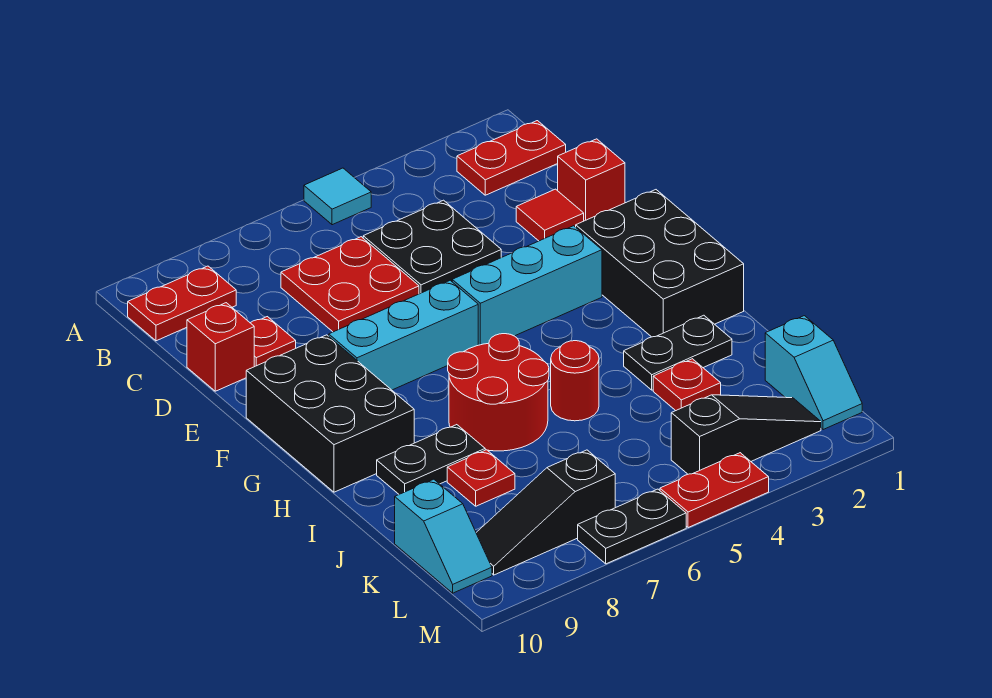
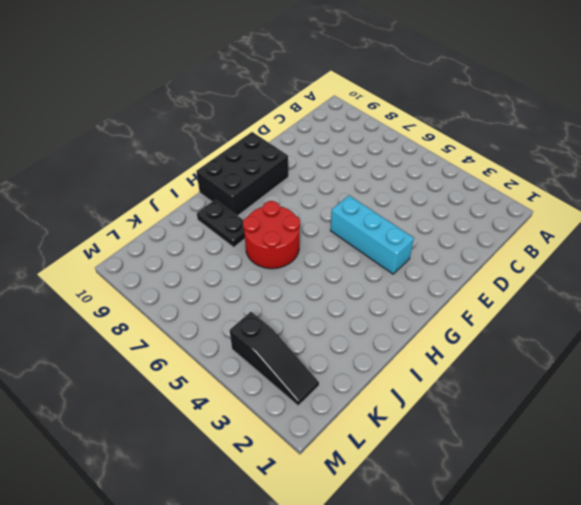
none -> cyan 1x1 tile [304,168,371,225]
none -> red 1x2 plate [457,121,566,195]
none -> red 1x2 plate [128,266,236,341]

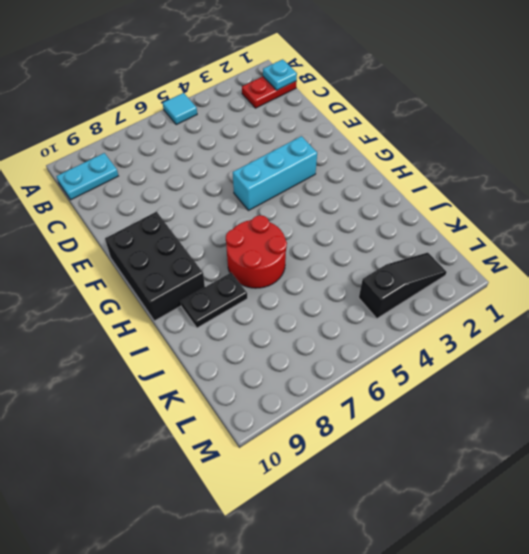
cyan 1x1 plate [263,59,297,90] -> none
cyan 1x2 plate [56,153,118,200] -> red 1x2 plate [128,266,236,341]
none -> black 2x2 plate [363,200,501,294]
none -> red 2x2 plate [281,237,419,332]
none -> red 1x1 brick [558,139,625,221]

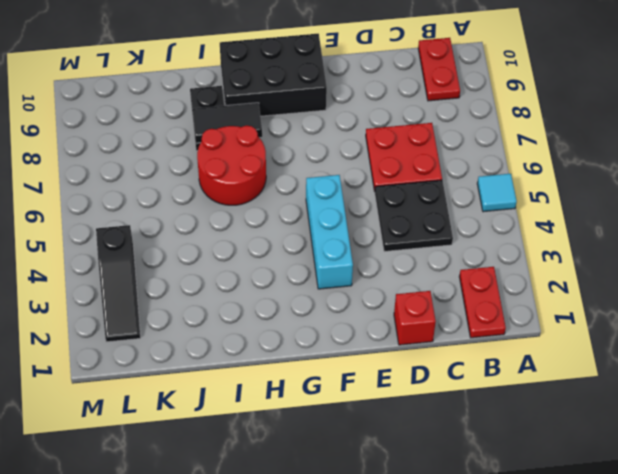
black 1x2 tile [192,103,262,143] -> none
none -> red 1x1 tile [516,189,584,241]
none -> red 1x1 plate [251,317,296,367]
none -> red 1x1 brick [187,303,254,391]

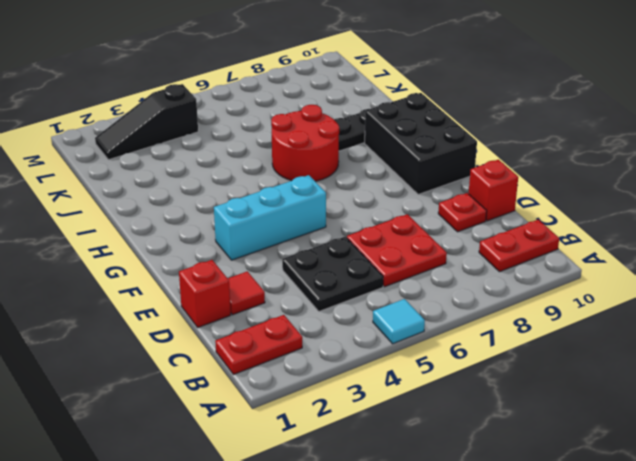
none -> black 2x3 brick [576,190,744,337]
none -> cyan 1x3 brick [329,280,478,390]
none -> black 1x2 plate [624,315,732,390]

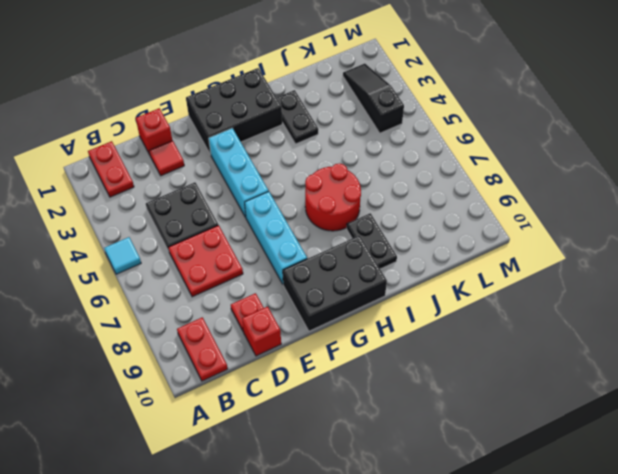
none -> red 1x1 round brick [551,341,599,421]
none -> red 1x1 plate [653,359,721,411]
none -> red 1x1 plate [447,450,515,506]

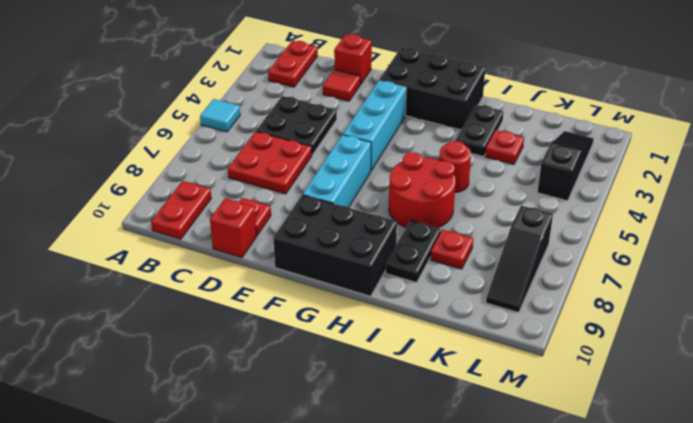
none -> cyan 1x2 slope [765,316,862,430]
none -> cyan 1x2 slope [395,479,492,593]
none -> red 1x2 plate [660,453,769,528]

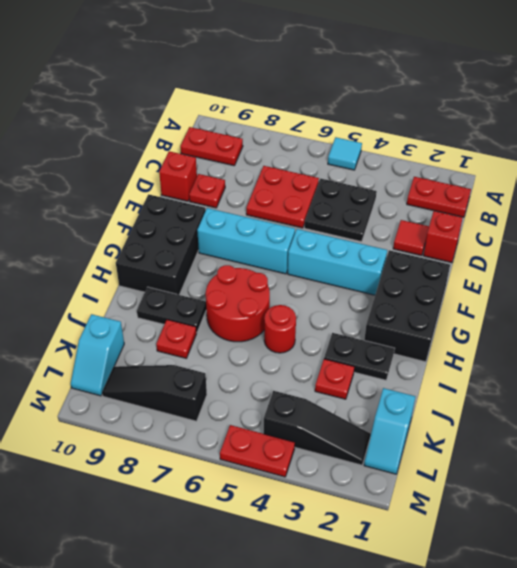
none -> black 1x2 plate [578,489,686,564]

